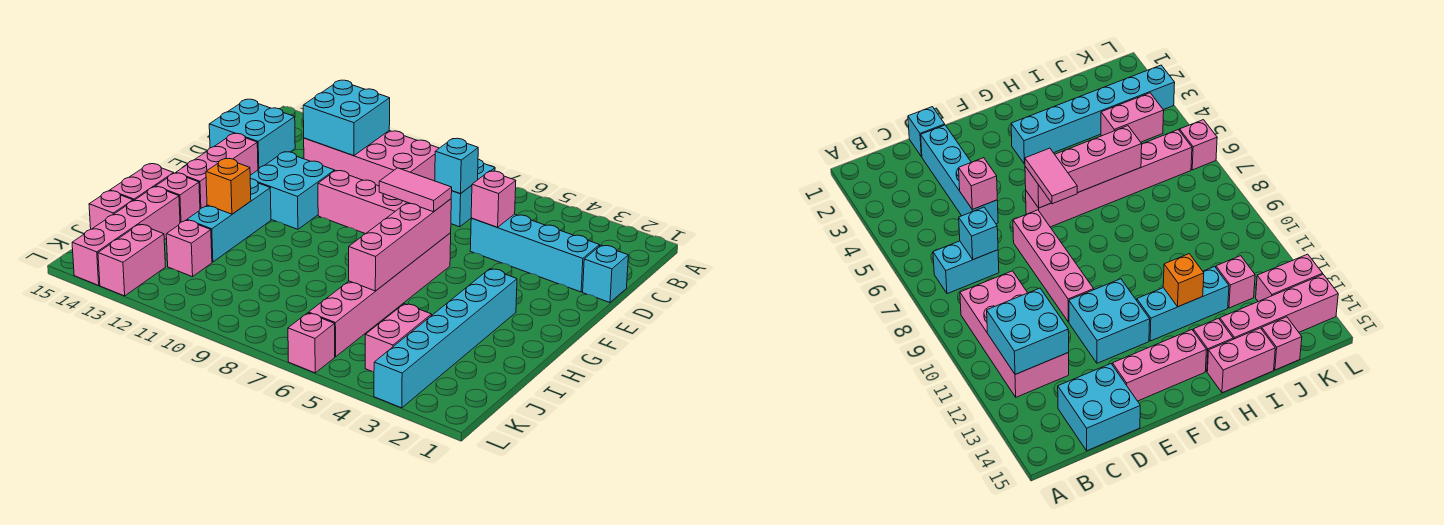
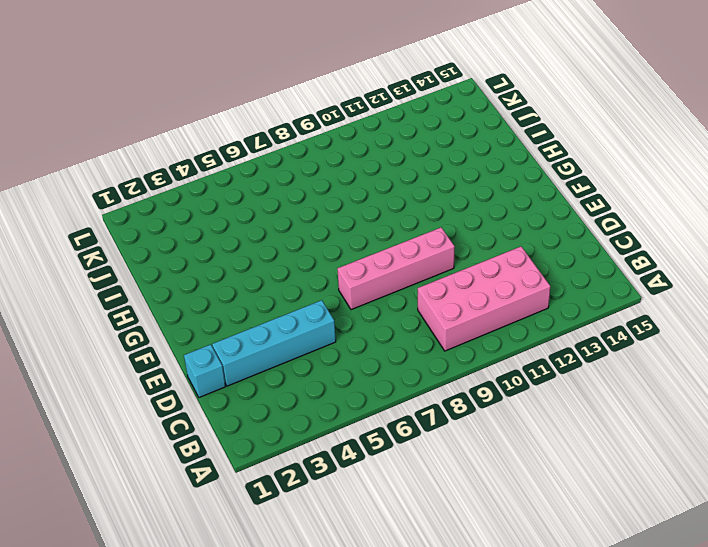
none -> cyan 1x2 brick [451,159,495,227]
none -> cyan 2x2 brick [209,99,295,169]
none -> cyan 2x2 brick [250,152,335,229]

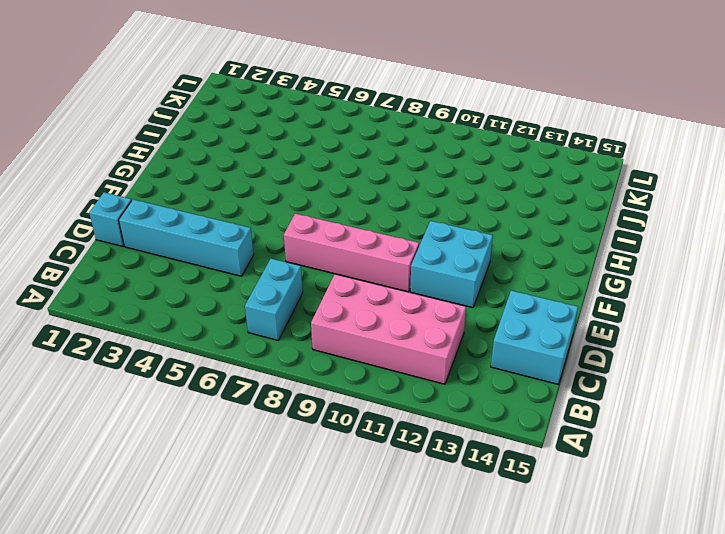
none -> pink 1x3 brick [176,133,258,209]
none -> pink 1x6 brick [309,233,451,357]
none -> cyan 1x6 brick [374,269,517,408]

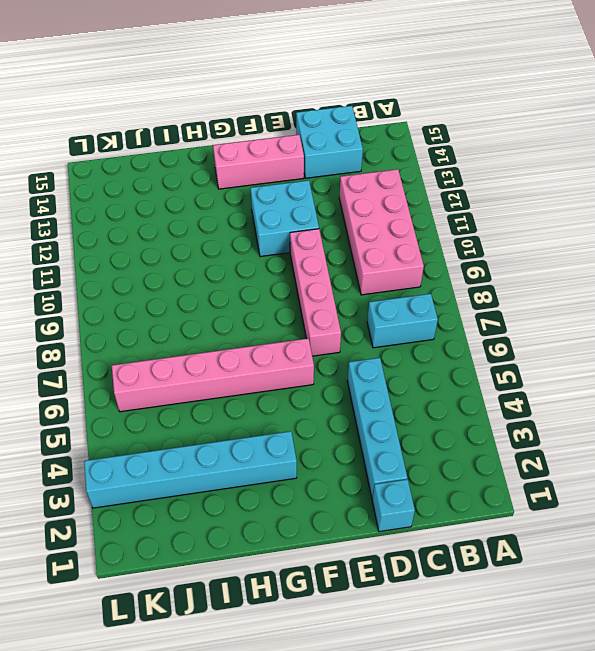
none -> cyan 1x3 brick [187,179,271,262]
none -> pink 1x1 brick [156,173,200,223]
none -> pink 1x2 brick [110,164,174,201]

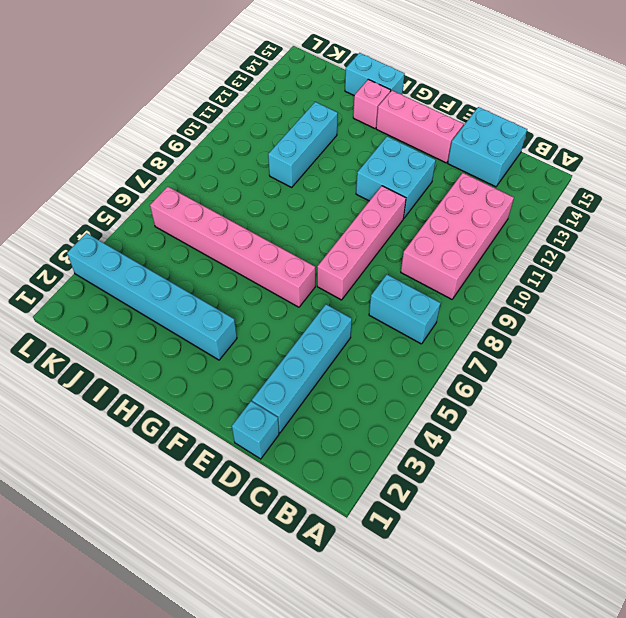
cyan 1x2 brick [345,53,405,95] -> pink 1x2 brick [110,164,174,201]
cyan 1x3 brick [268,102,338,187] -> cyan 1x3 brick turned to [187,179,271,262]
none -> pink 1x4 brick [72,187,180,285]
none -> pink 1x2 brick [365,304,432,372]
none -> pink 1x1 brick [166,220,212,277]

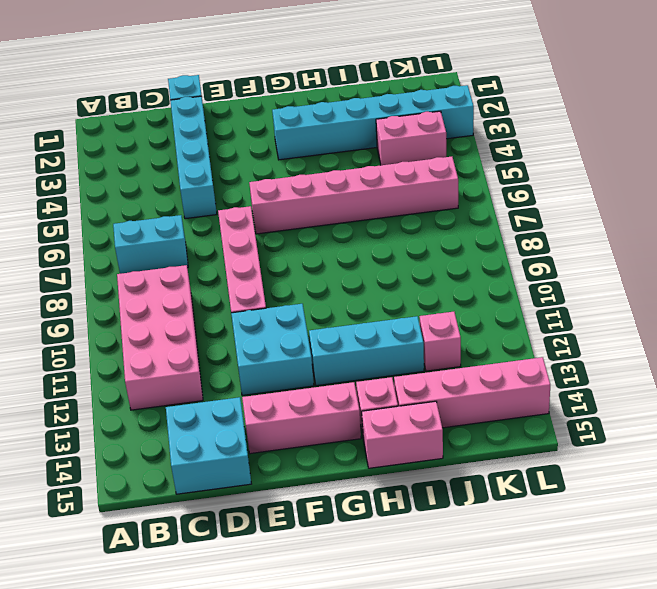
none -> pink 1x1 brick [89,191,133,229]
none -> pink 1x2 brick [98,224,165,296]
none -> pink 1x1 brick [288,313,335,373]

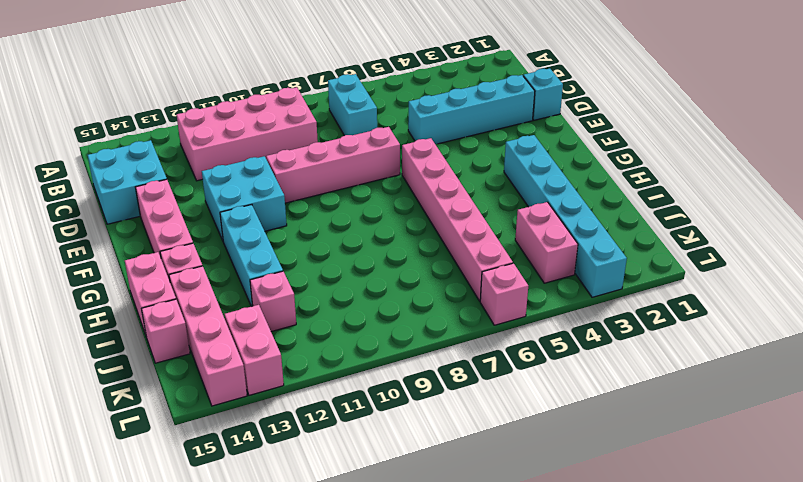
none -> cyan 2x2 brick [303,80,390,156]
none -> cyan 1x1 brick [435,138,478,194]
none -> pink 1x1 brick [471,171,516,227]

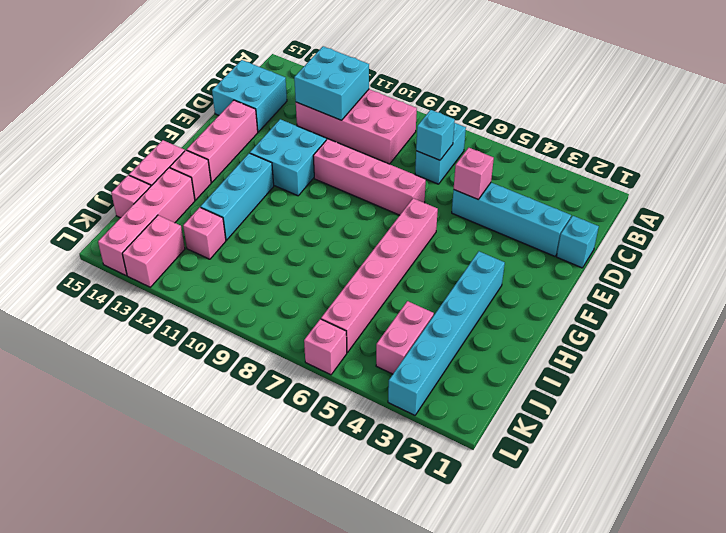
none -> pink 1x4 brick [349,199,451,291]
none -> orange 1x1 brick [206,159,251,214]
none -> pink 1x2 tile [379,168,452,212]

